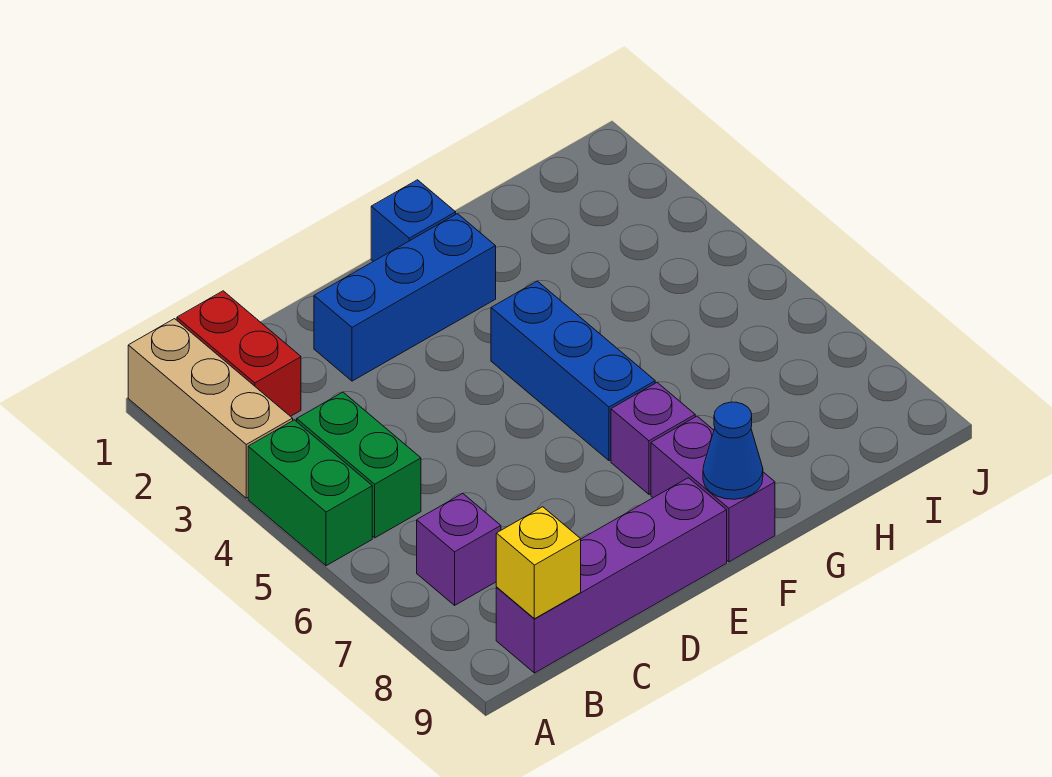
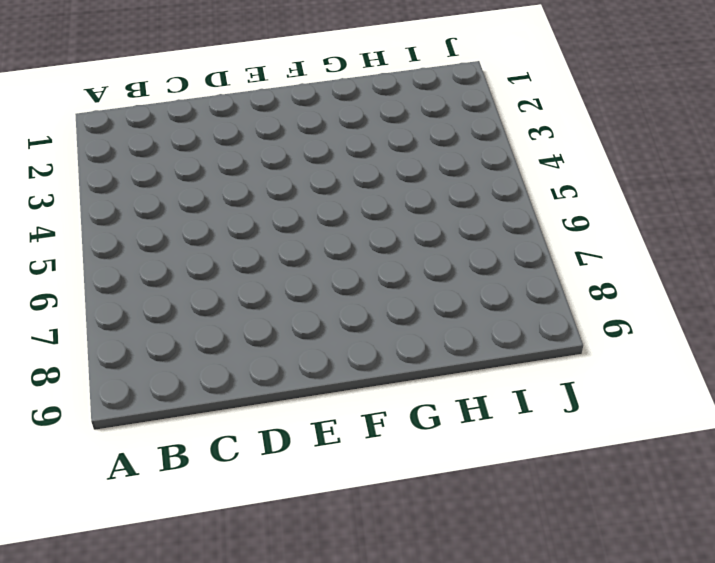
none -> tan 1x3 brick [128,319,293,498]
none -> green 1x2 brick [248,420,372,566]
none -> red 1x2 brick [177,291,301,416]

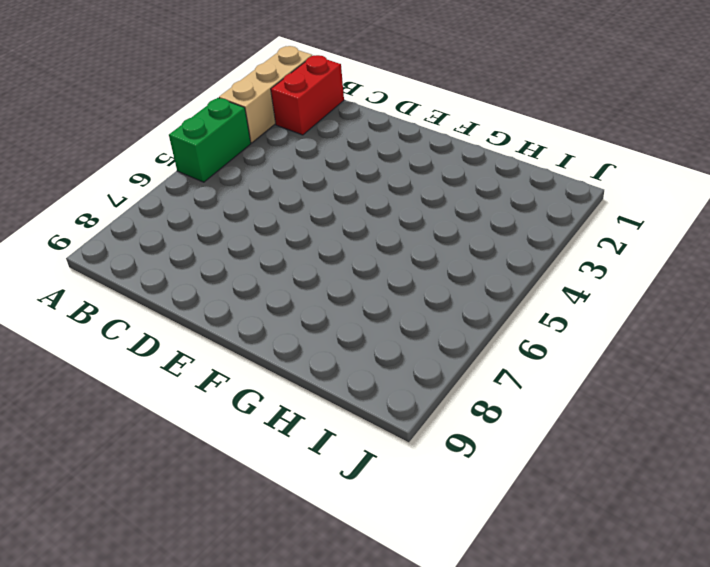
none -> green 1x2 brick [297,392,421,538]
none -> purple 1x1 brick [417,493,501,605]
none -> purple 1x4 brick [496,478,727,673]

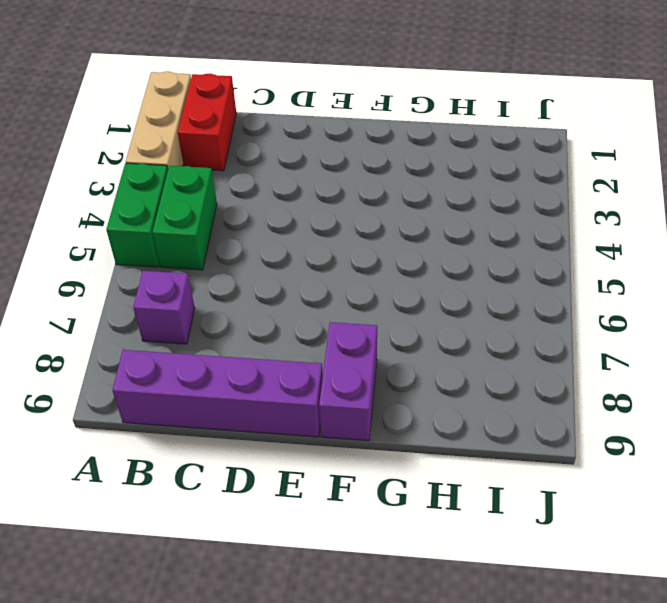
none -> blue 1x3 brick [314,214,496,381]
none -> blue 1x1 brick [371,180,456,261]
none -> blue 1x3 brick [491,281,655,461]

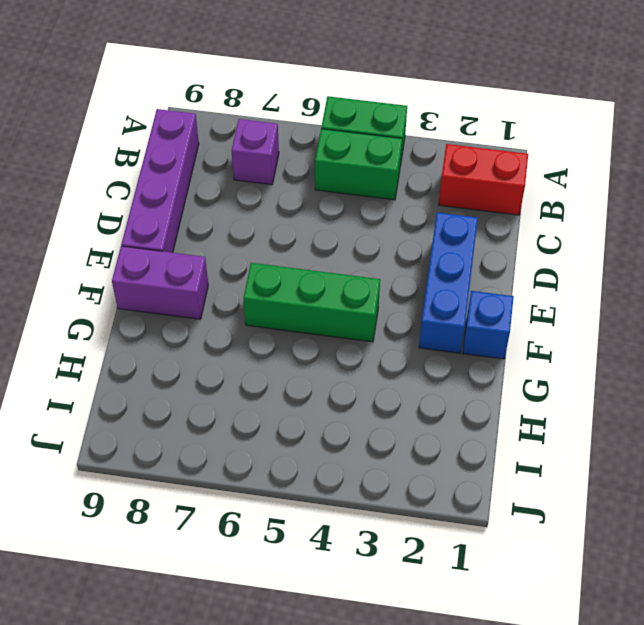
green 1x3 brick [243,263,380,342] -> blue 1x3 brick [491,281,655,461]
none -> tan 1x3 brick [128,319,293,498]
none -> purple 1x1 brick [611,383,695,494]
none -> yellow 1x1 brick [496,507,581,619]

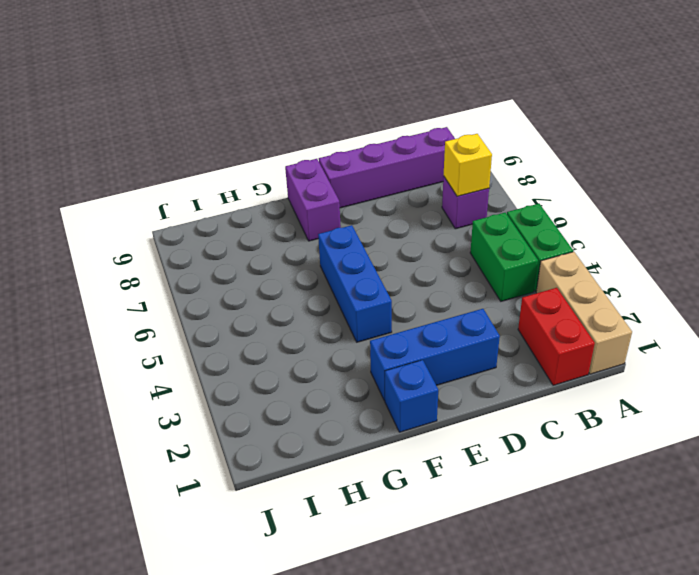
yellow 1x1 brick [444,134,492,196] -> yellow 1x1 brick moved to [496,507,581,619]
none -> purple 1x1 brick [611,383,695,494]
none -> blue 1x1 cone [703,402,763,499]

